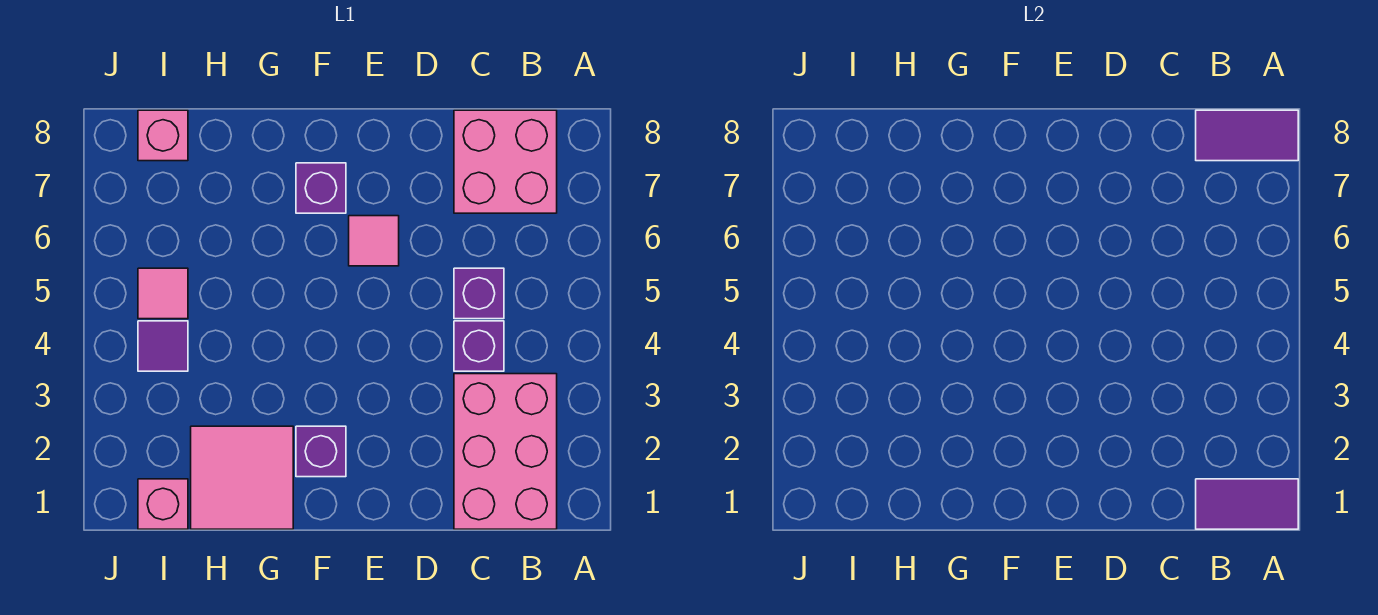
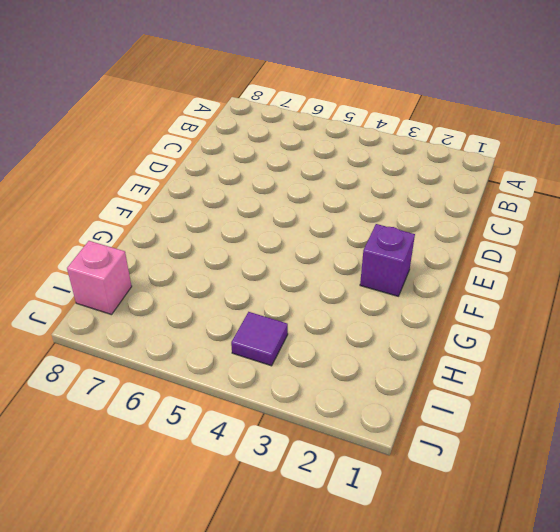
none -> pink 2x3 brick [454,374,557,529]
none -> pink 2x2 brick [454,110,557,213]
none -> purple 1x1 brick [454,321,504,371]

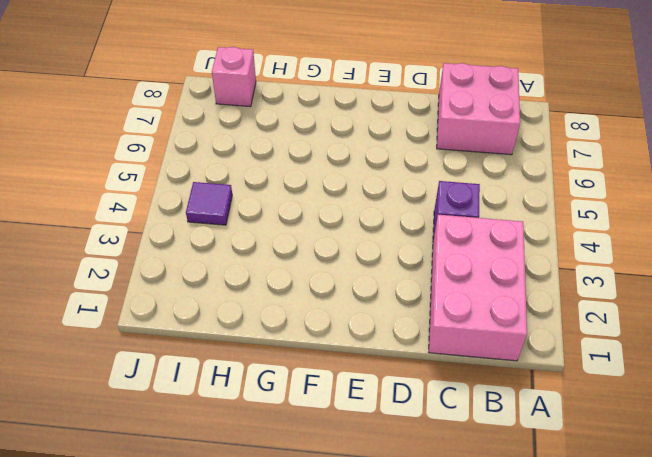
none -> purple 1x1 brick [454,268,504,319]
none -> pink 1x1 tile [349,216,399,266]
none -> purple 1x1 brick [296,426,346,477]

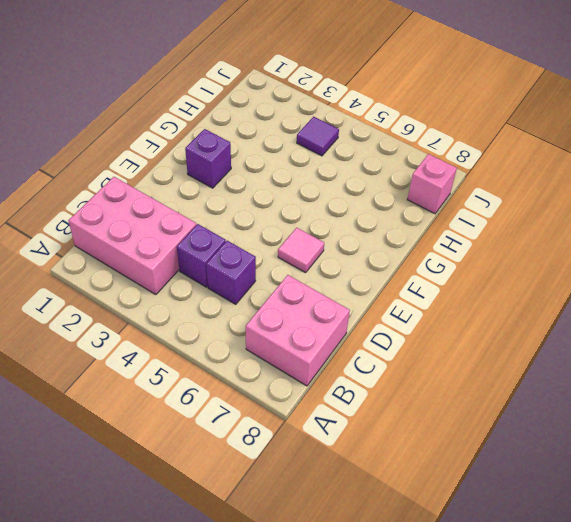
none -> purple 1x1 brick [296,163,346,213]
none -> pink 2x2 tile [191,426,293,529]
none -> pink 1x1 brick [138,479,188,529]

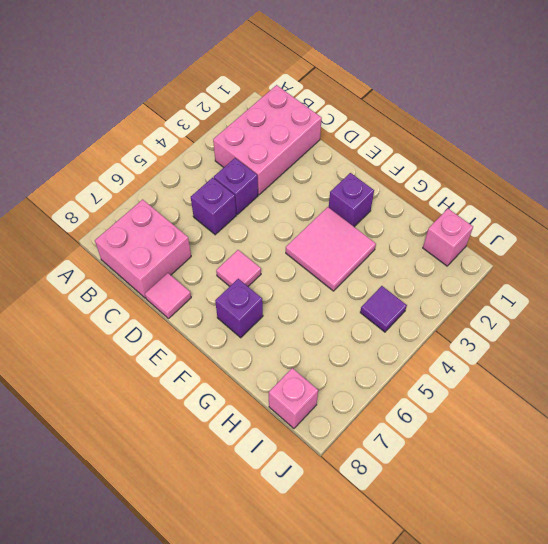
pink 1x1 tile [145,273,191,318] -> pink 1x1 tile moved to [138,268,188,319]
pink 2x2 tile [286,207,376,291] -> pink 2x2 tile moved to [191,426,293,529]
none -> purple 1x2 tile [1196,479,1298,529]
none -> purple 1x2 tile [1196,110,1298,161]

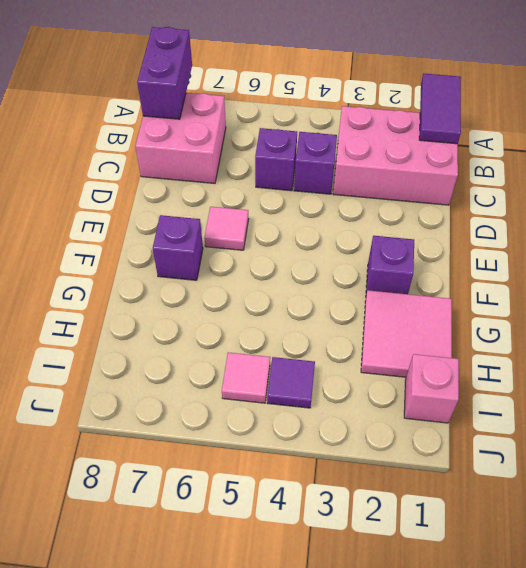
purple 1x2 brick [137,27,192,119] -> purple 1x2 tile [1196,110,1298,161]
none -> pink 1x1 brick [138,110,188,161]

